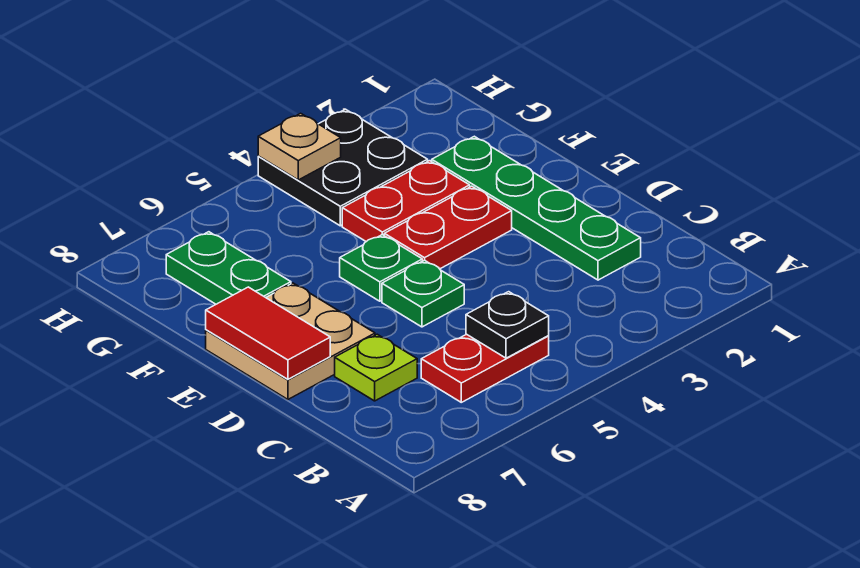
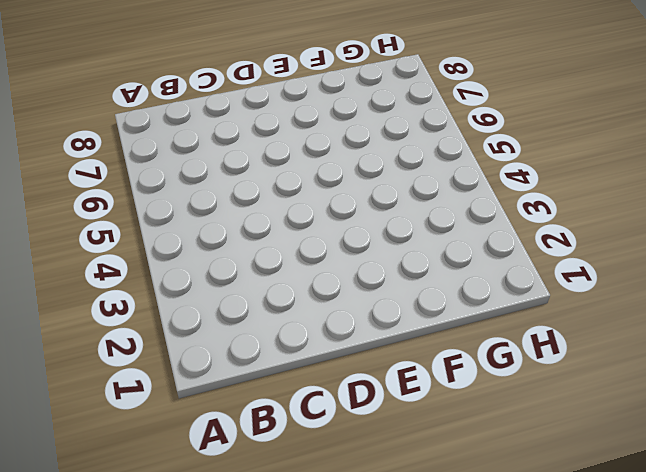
none -> red 1x2 plate [421,334,549,402]
none -> green 1x4 plate [432,136,641,280]
none -> lime 1x1 plate [335,334,417,401]

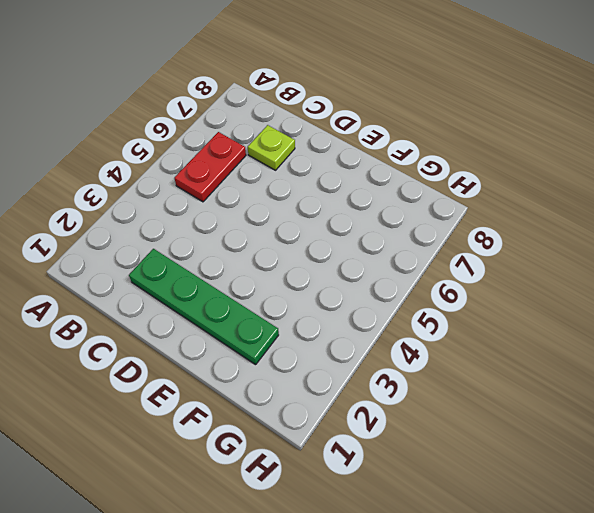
none -> green 1x1 plate [382,260,464,327]
none -> tan 2x2 plate [206,283,375,399]
none -> red 1x2 plate [384,186,512,269]

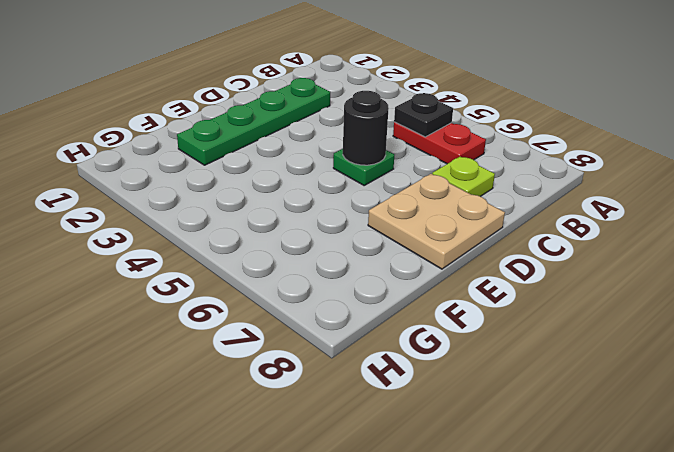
black 1x1 round brick [343,91,389,165] -> none
none -> red 1x2 plate [384,186,512,269]
none -> green 1x1 plate [340,235,422,301]
none -> red 1x2 plate [342,161,470,241]

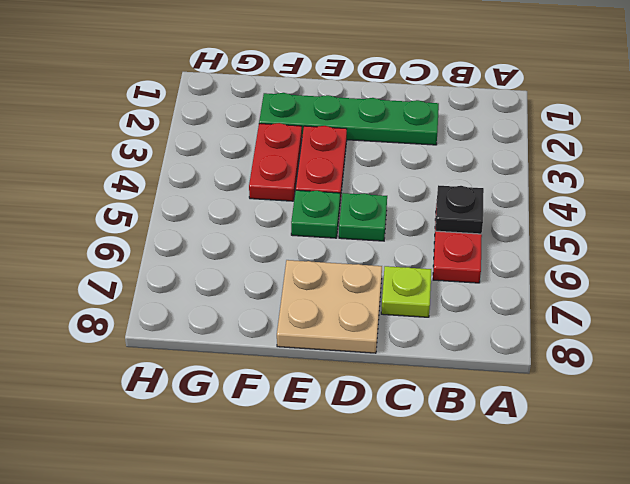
none -> green 1x2 plate [166,232,291,304]
none -> black 2x2 plate [258,109,428,226]
none -> red 1x2 tile [206,287,330,379]

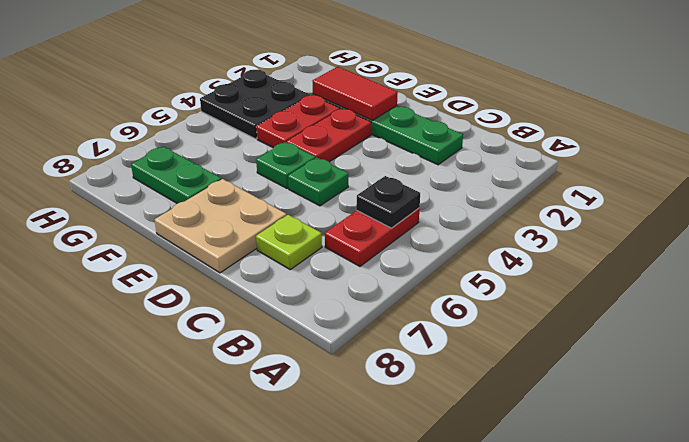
red 1x2 tile [313,67,398,120] -> red 1x2 tile moved to [206,287,330,379]
none -> tan 1x1 plate [258,113,341,180]

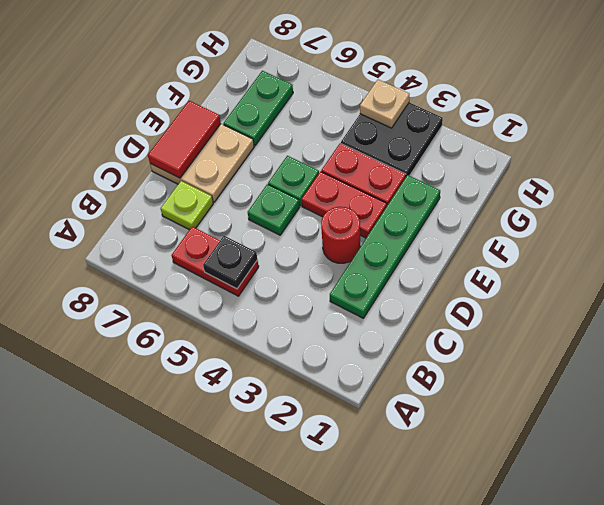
red 1x1 round brick [321,207,360,263] -> none

